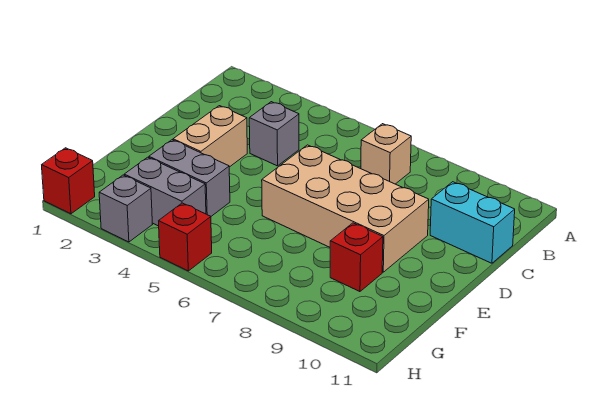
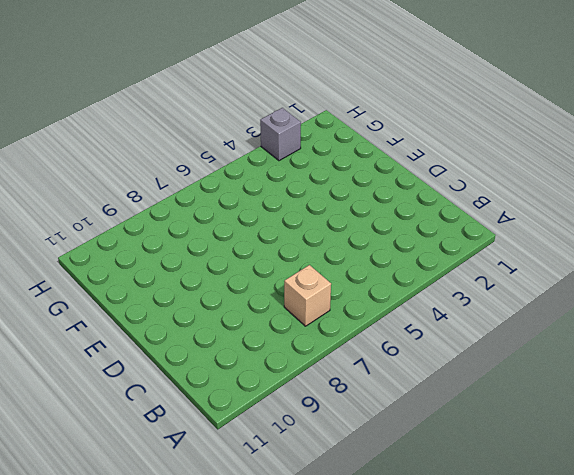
none -> grey 1x1 brick [249,102,299,166]
none -> cyan 1x2 brick [430,182,515,263]

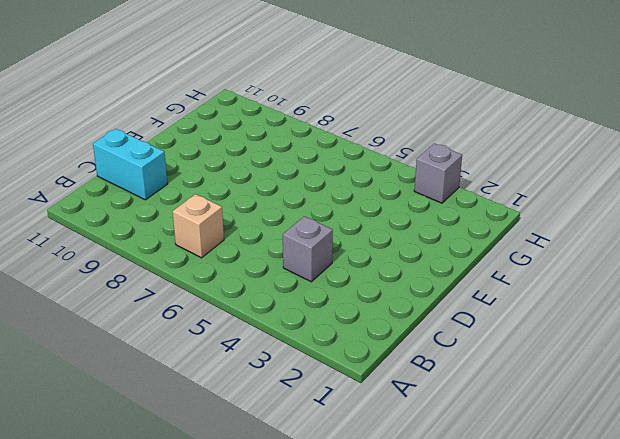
none -> tan 1x2 brick [173,106,247,167]
none -> tan 2x4 brick [262,145,429,272]

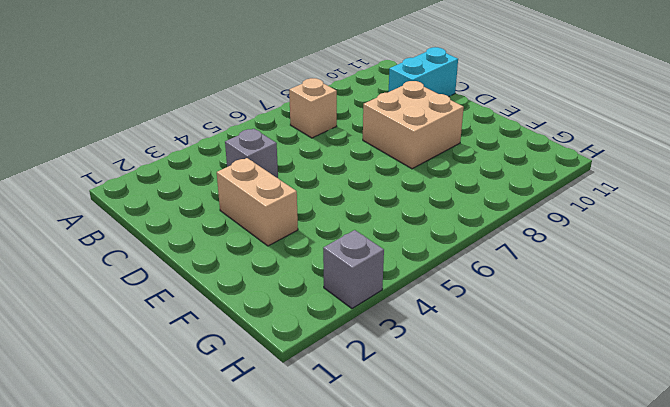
tan 2x2 brick [363,81,464,169] -> tan 2x4 brick [262,145,429,272]
none -> grey 1x2 brick [149,140,230,216]
none -> red 1x1 brick [330,223,383,292]

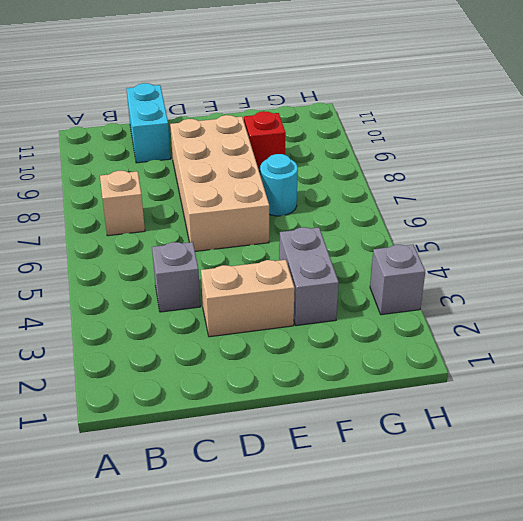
cyan 1x1 round brick [260,154,298,216] -> none
none -> grey 1x2 brick [124,157,206,226]
none -> red 1x1 brick [42,148,95,214]

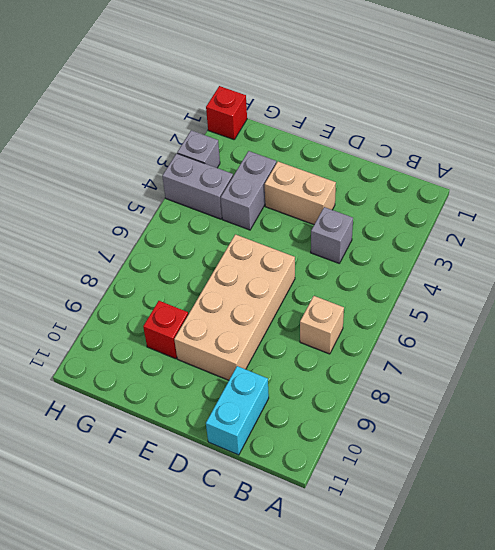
grey 1x2 brick [162,153,233,219] -> grey 1x2 brick turned to [124,157,206,226]
none -> red 1x1 brick [159,203,212,271]

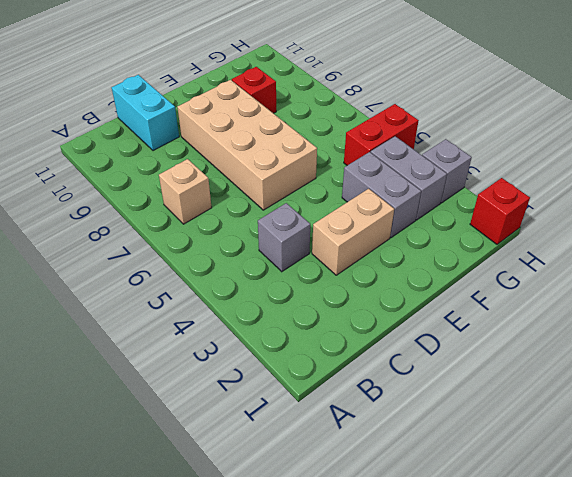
red 1x2 brick [344,104,419,165] -> red 1x1 brick [159,203,212,271]

